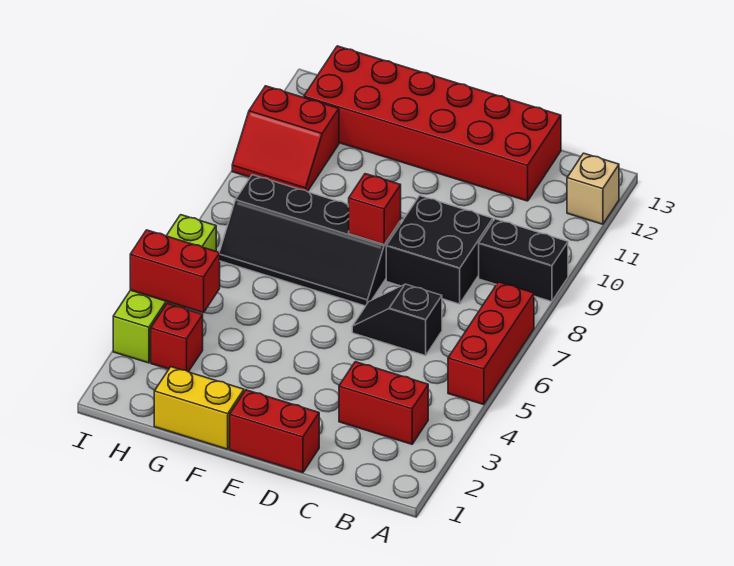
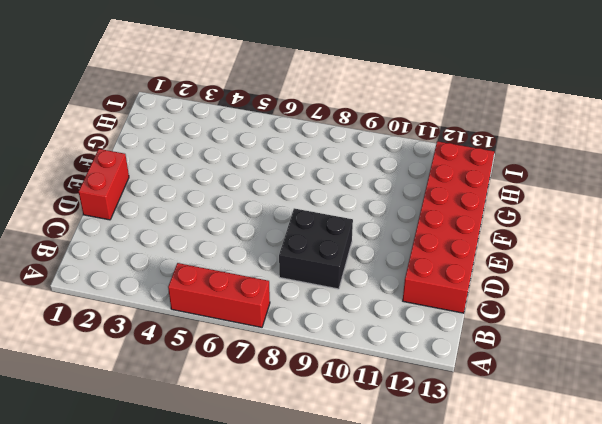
none -> black 1x2 brick [479,219,568,302]
none -> tan 1x1 brick [567,153,619,224]
none -> red 1x2 brick [339,362,428,444]

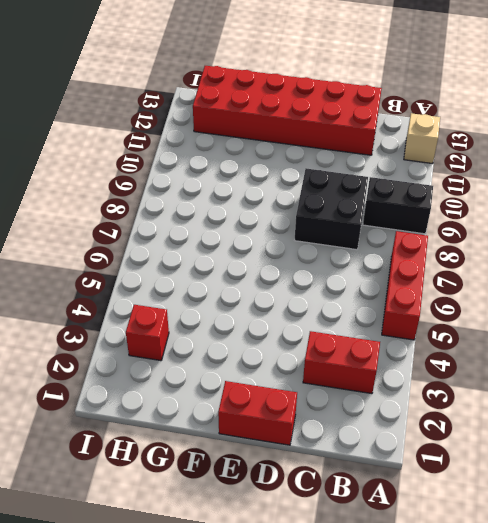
none -> black 1x2 slope [352,284,442,356]
none -> black 2x4 slope [219,175,401,306]
none -> yellow 1x2 brick [154,367,244,449]

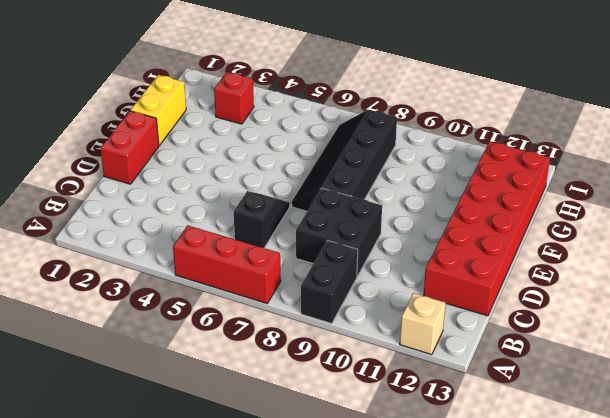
none -> red 1x2 brick [339,362,428,444]
none -> red 2x2 slope [232,86,339,192]
none -> lime 1x4 brick [113,215,216,363]

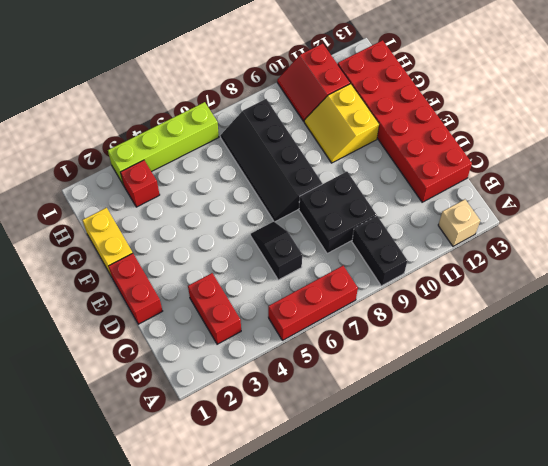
yellow 2x2 slope [304,84,379,163] -> none
none -> red 1x1 brick [349,174,401,245]
none -> red 1x2 brick [130,230,220,313]

